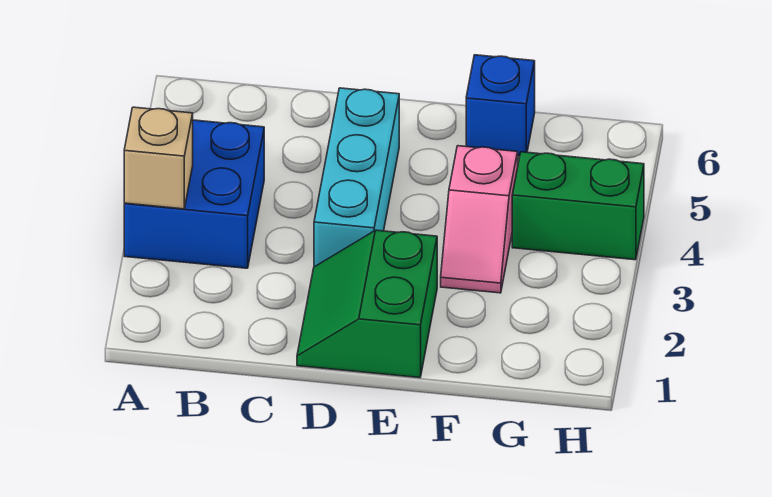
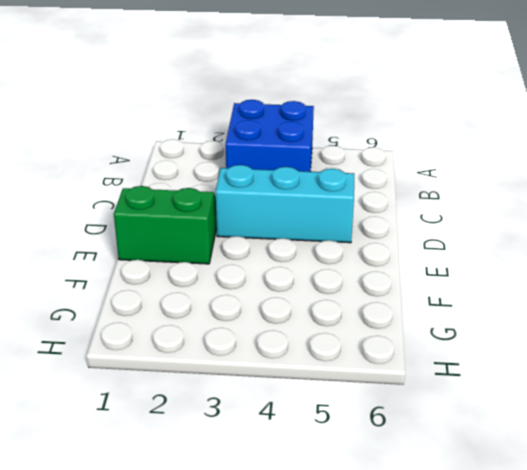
none -> pink 1x2 slope [441,146,518,293]
none -> blue 1x1 brick [466,55,535,156]

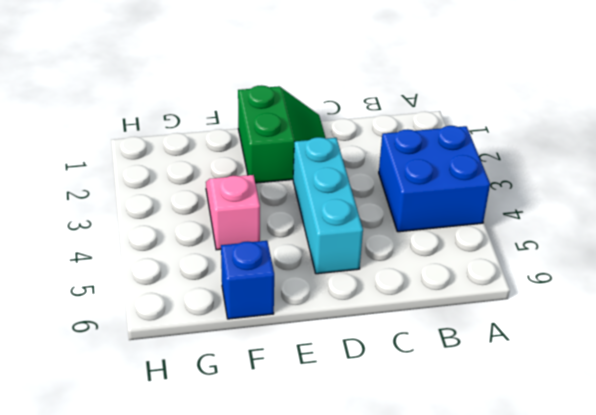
none -> green 1x2 brick [512,152,644,260]
none -> tan 1x1 brick [124,107,193,209]

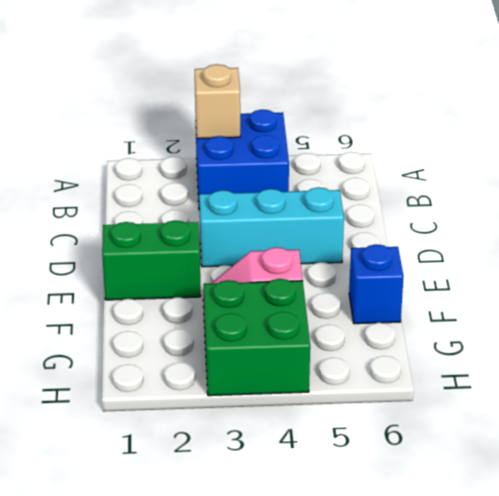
green 2x2 brick [204,279,310,396] -> green 1x2 brick [512,152,644,260]

